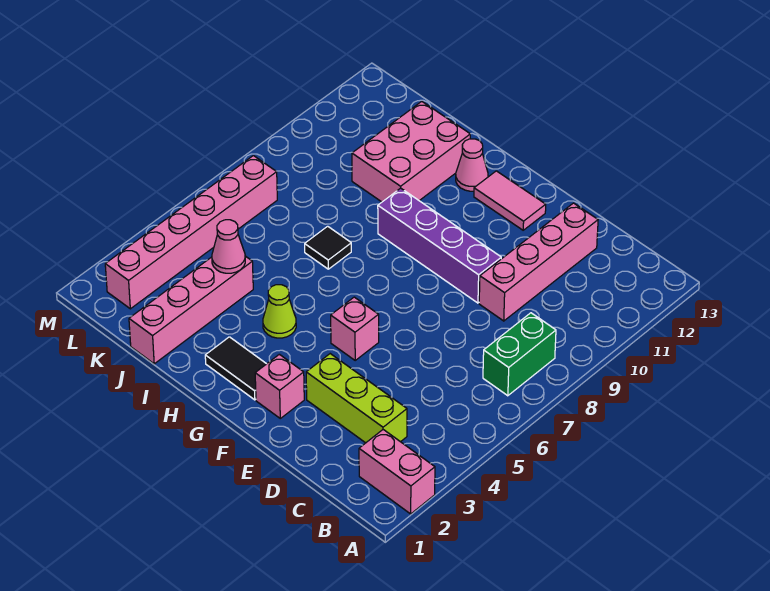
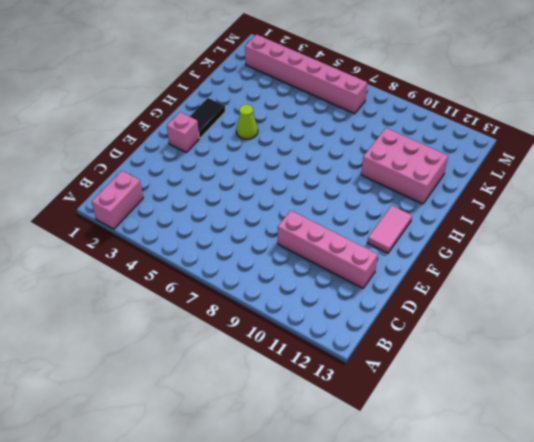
none -> green 1x2 brick [483,313,556,396]
none -> lime 1x3 brick [306,354,407,443]
none -> purple 1x4 brick [378,188,501,303]

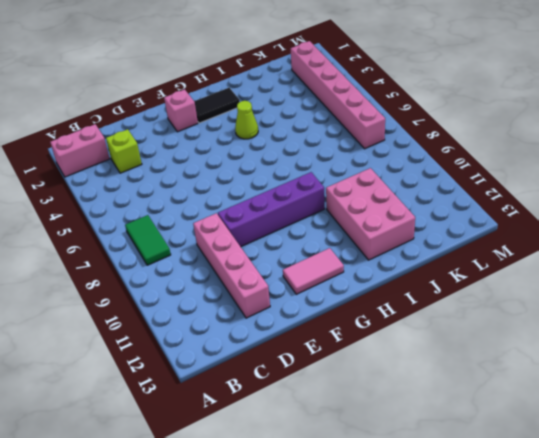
green 1x2 tile [125,215,171,265] -> green 1x2 brick [483,313,556,396]
lime 1x1 brick [106,129,142,173] -> lime 1x3 brick [306,354,407,443]
none -> pink 1x1 brick [331,297,379,360]
none -> pink 1x1 cone [456,139,488,191]
none -> black 1x1 tile [305,226,351,269]

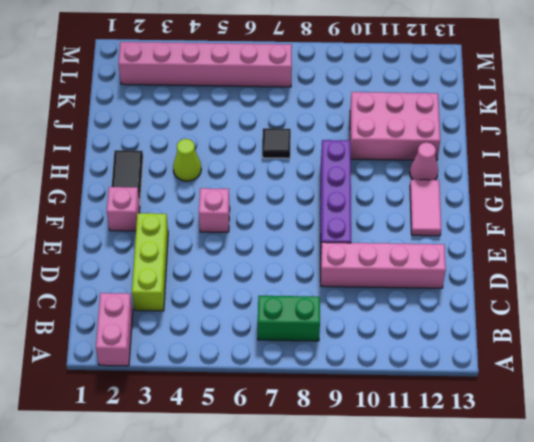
none -> pink 1x4 brick [129,256,253,364]
none -> pink 1x1 cone [212,220,245,273]

